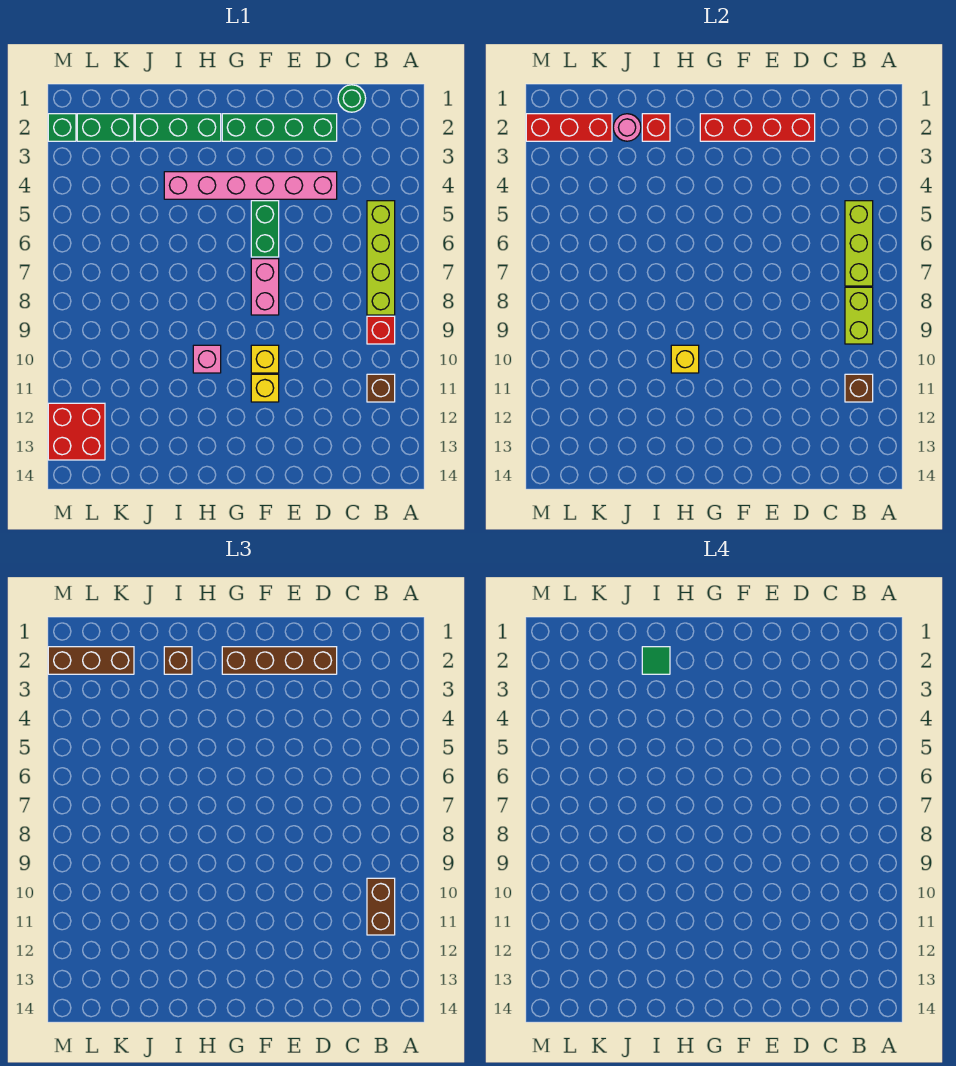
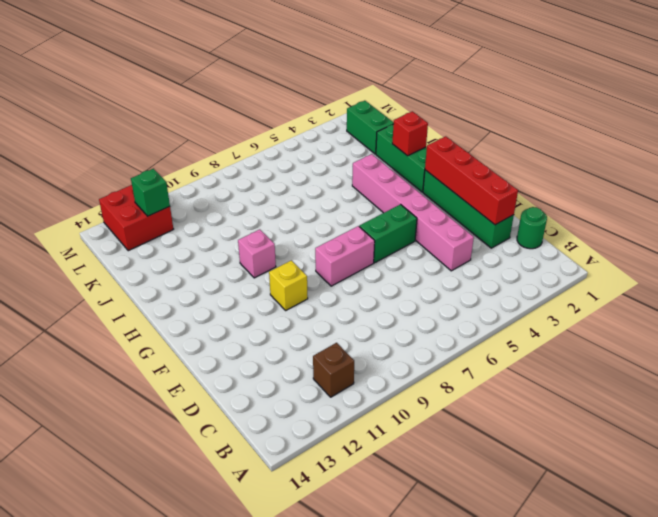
green 1x1 brick [131,169,170,216] -> green 1x1 brick moved to [48,114,76,141]
none -> lime 1x4 brick [367,201,395,315]
none -> red 1x1 brick [367,316,395,344]
none -> yellow 1x1 brick [251,374,279,402]

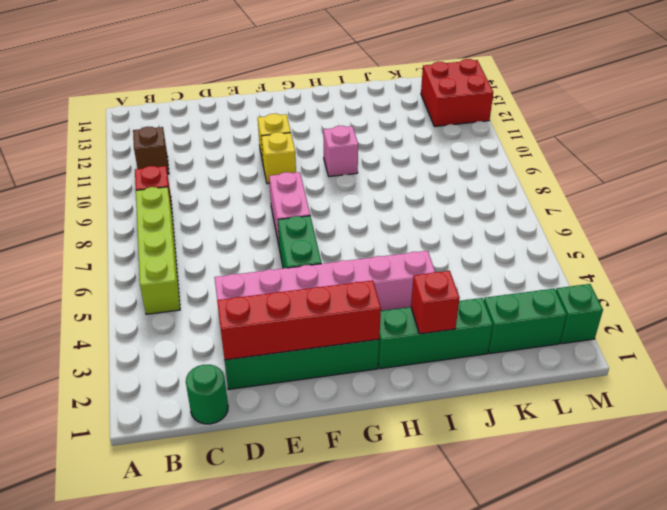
none -> lime 1x3 brick [845,201,873,286]
none -> lime 1x2 brick [845,287,873,344]
none -> brown 1x1 brick [845,374,873,402]

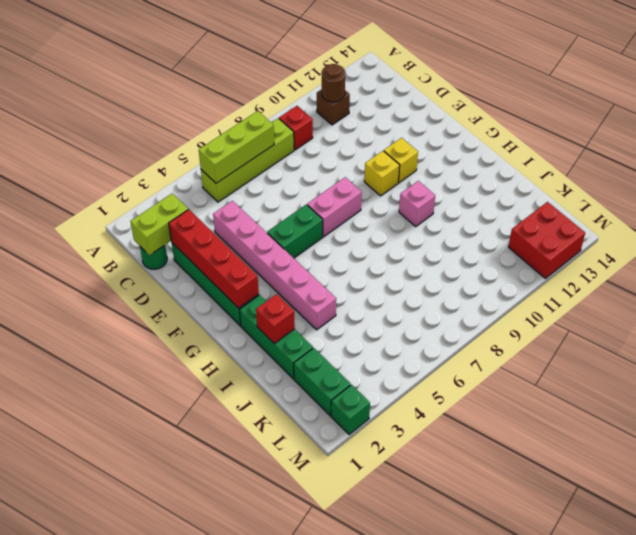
brown 1x1 round brick [322,64,345,102] -> brown 1x1 brick [845,374,873,402]
lime 1x2 brick [130,193,188,255] -> lime 1x2 brick moved to [845,287,873,344]
none -> yellow 1x1 brick [671,345,699,373]
none -> pink 1x1 round brick [613,114,641,141]
none -> red 1x3 brick [526,114,612,141]

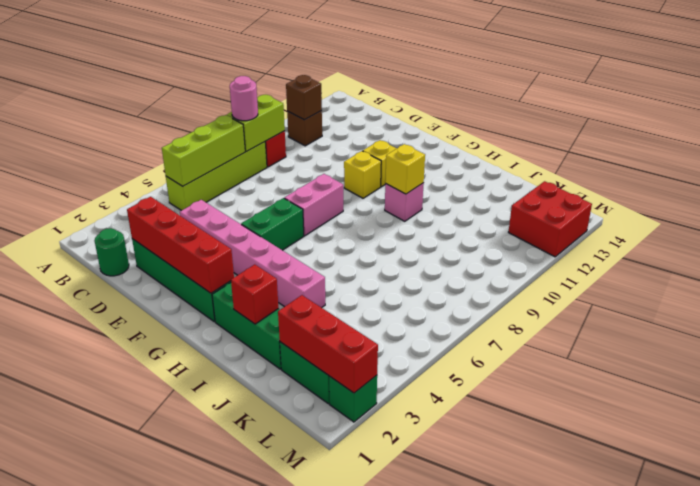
pink 1x1 round brick [230,76,258,121] -> pink 1x1 round brick moved to [613,114,641,141]
none -> brown 1x2 brick [367,878,395,935]
none -> brown 1x4 brick [222,647,337,674]
none -> brown 1x1 brick [164,647,192,674]

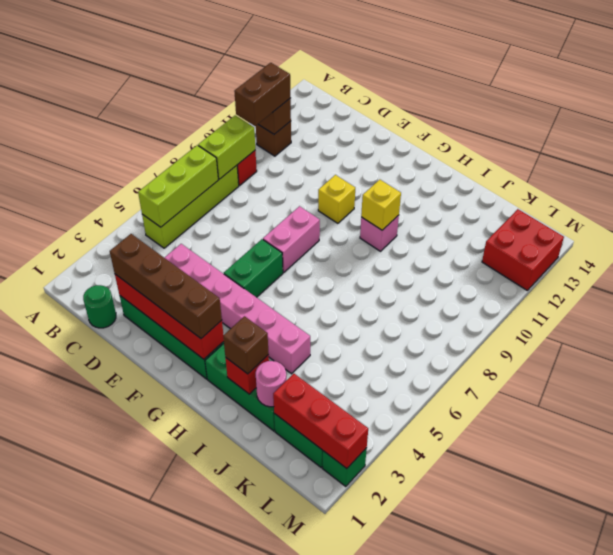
none -> yellow 1x1 brick [251,374,279,402]
none -> brown 1x3 brick [48,647,134,674]
none -> green 1x1 tile [642,647,670,674]

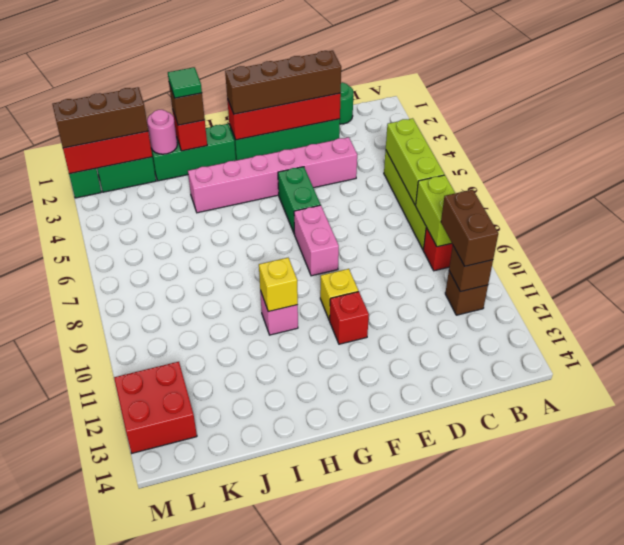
red 1x1 brick [329,292,369,344] -> yellow 1x1 brick [251,374,279,402]

